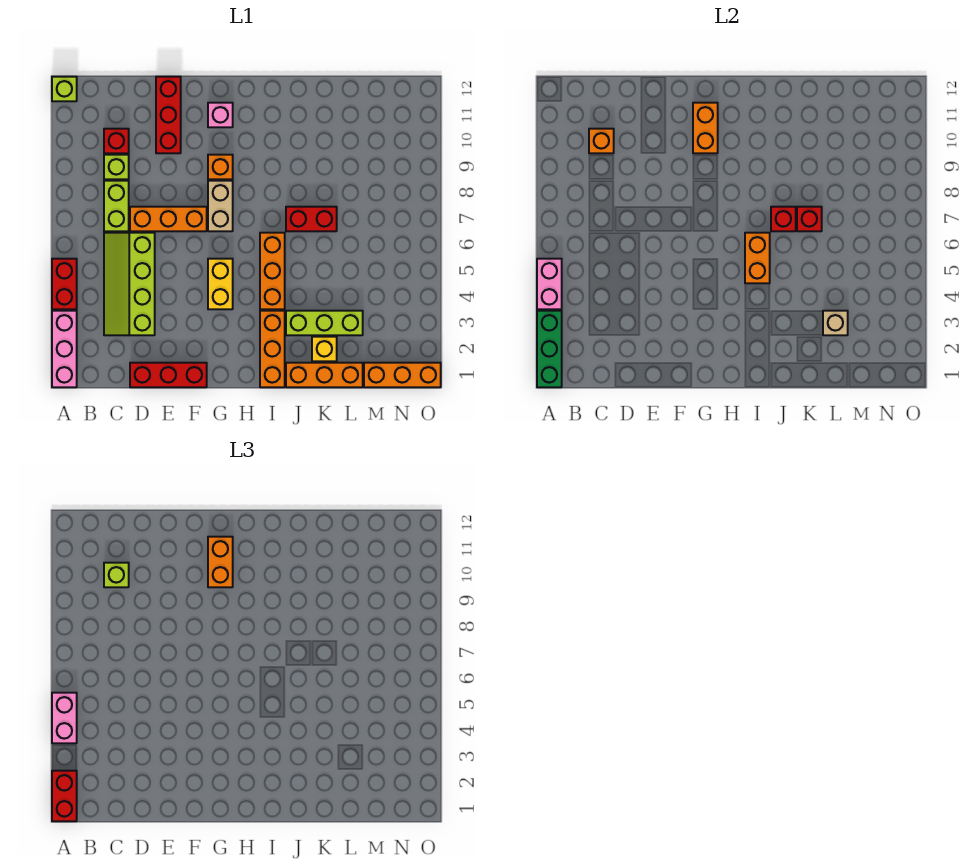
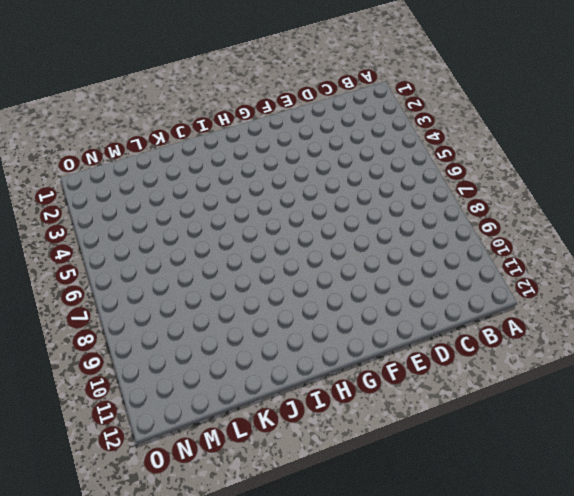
none -> pink 1x3 brick [52,311,77,387]
none -> red 1x2 brick [52,259,77,309]
none -> lime 1x1 brick [52,77,77,101]
none -> lime 2x4 slope [104,233,155,335]

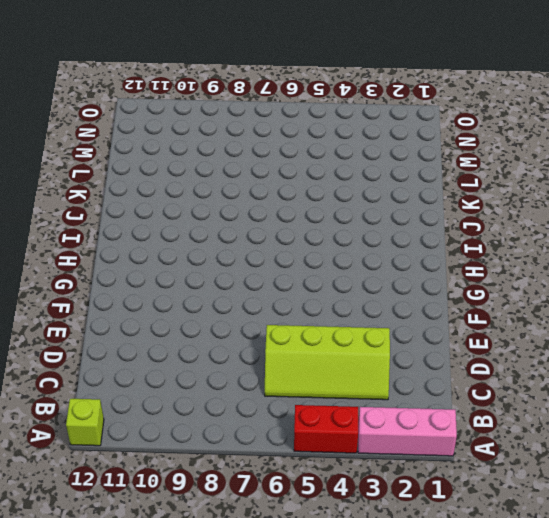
none -> lime 1x2 brick [104,181,129,231]
none -> lime 1x1 brick [104,155,129,179]
none -> red 1x1 brick [104,129,129,153]
none -> red 1x3 brick [130,363,207,387]

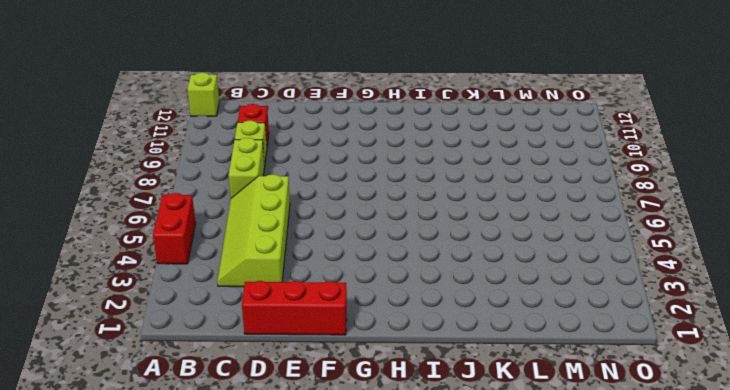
none -> pink 1x3 brick [52,311,77,387]
none -> orange 1x3 brick [130,207,207,231]
none -> red 1x3 brick [156,77,181,153]
none -> yellow 1x2 brick [208,259,233,309]

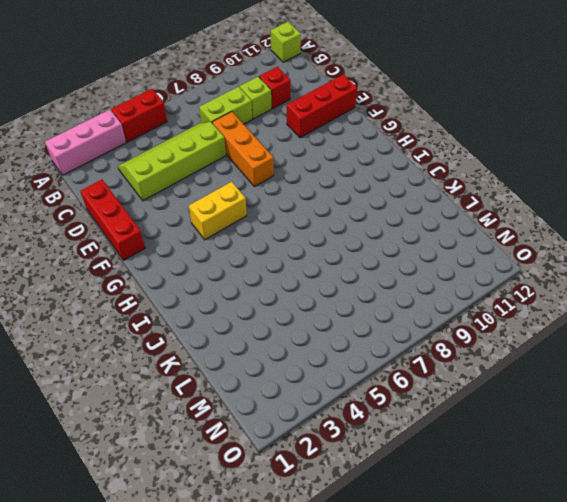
none -> tan 1x2 brick [208,181,233,231]
none -> orange 1x1 brick [208,155,233,179]
none -> pink 1x1 brick [208,103,233,127]
none -> orange 1x3 brick [260,311,285,387]

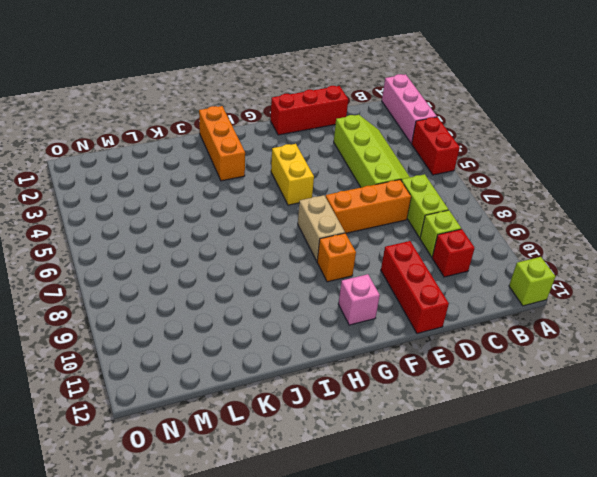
none -> orange 1x3 brick [260,233,285,309]
none -> orange 1x3 brick [286,363,363,387]
none -> lime 1x3 brick [286,311,363,335]
none -> red 1x2 brick [286,207,337,231]

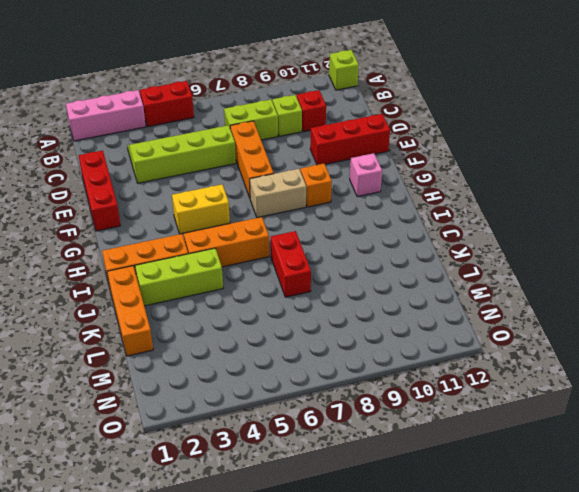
lime 1x3 brick [135,248,223,306] -> lime 1x3 brick turned to [286,311,363,335]
none -> yellow 1x1 brick [312,337,337,361]
none -> orange 1x3 brick [364,363,441,387]
none -> green 1x3 brick [537,311,562,387]
none -> pink 1x2 brick [537,259,562,309]

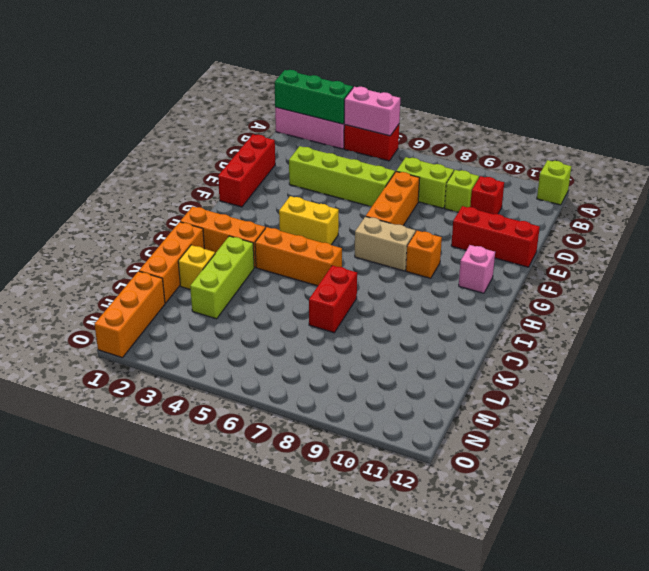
none -> orange 1x1 brick [589,129,614,153]
none -> orange 1x2 brick [693,103,718,153]
none -> orange 1x2 brick [745,233,770,283]
none -> red 1x1 brick [771,207,796,231]

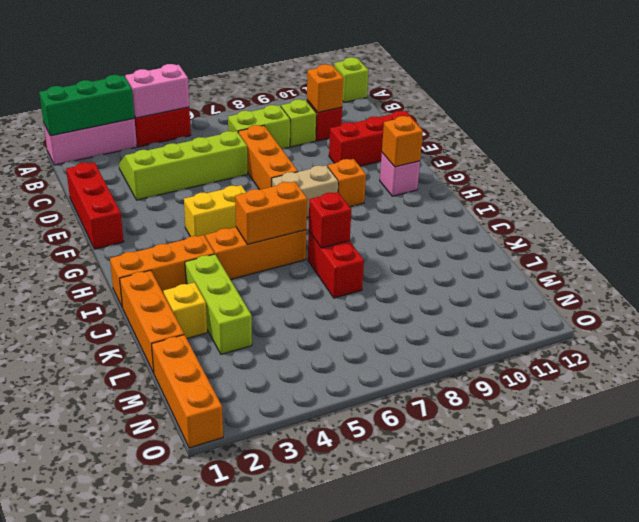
orange 1x1 brick [382,116,423,167] -> orange 1x2 brick [693,103,718,153]
none -> red 1x1 brick [797,207,822,231]
none -> tan 1x1 brick [823,311,848,335]
none -> red 1x2 brick [52,771,77,821]
none -> pink 1x2 brick [52,693,77,743]

